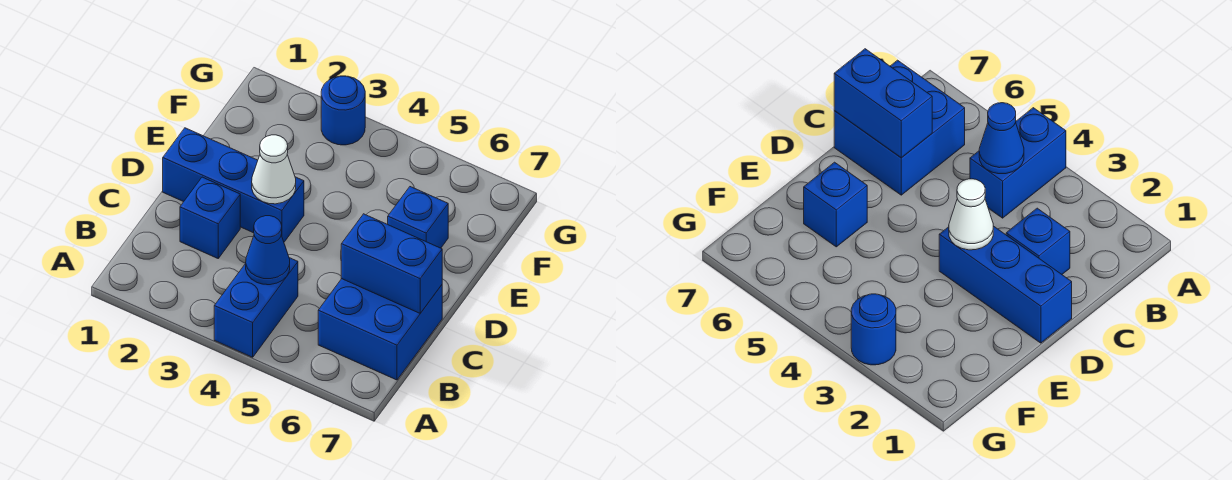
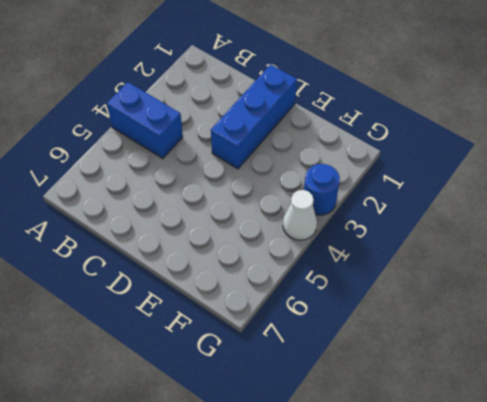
white 1x1 cone [283,190,317,240] -> white 1x1 cone moved to [252,135,296,204]
none -> blue 2x2 brick [318,279,442,380]
none -> blue 1x1 brick [180,177,240,258]

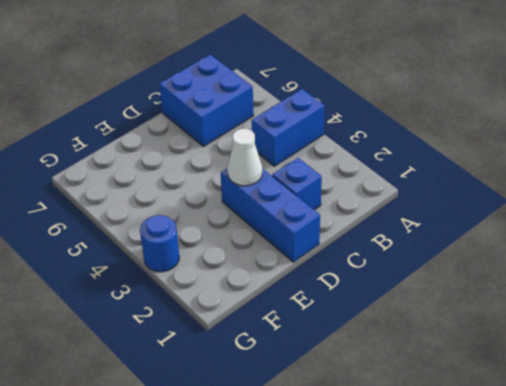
none -> blue 1x1 brick [388,187,448,248]
none -> blue 1x1 cone [246,216,290,285]

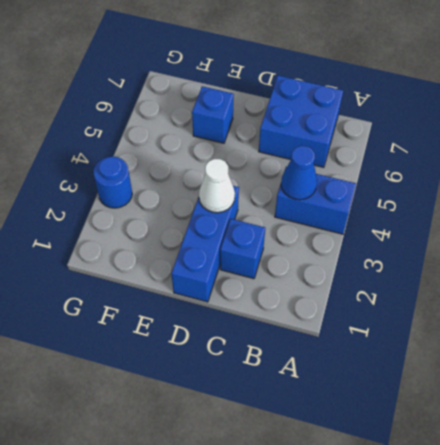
none -> blue 1x2 brick [341,214,442,313]

